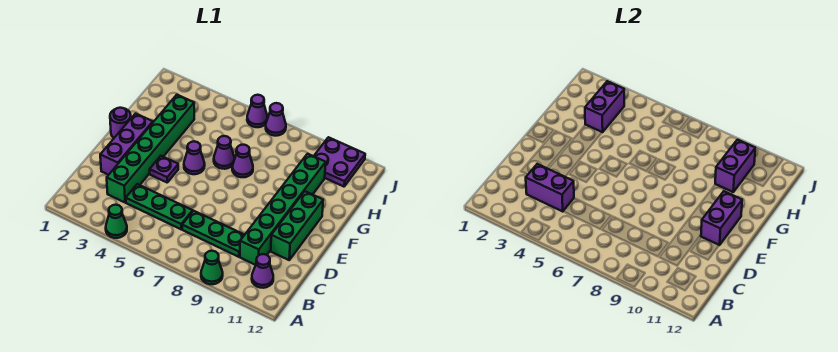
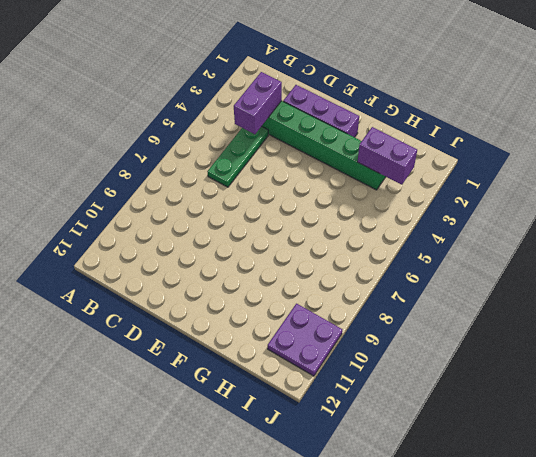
none -> green 1x1 cone [106,205,127,238]
none -> green 1x1 cone [201,251,223,284]
none -> purple 1x1 cone [252,254,273,288]

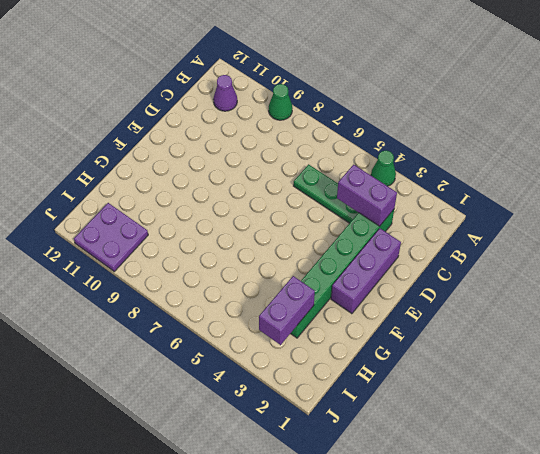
none -> green 1x3 plate [182,211,244,257]
none -> green 1x6 brick [240,154,326,265]
none -> green 1x3 brick [271,191,323,260]

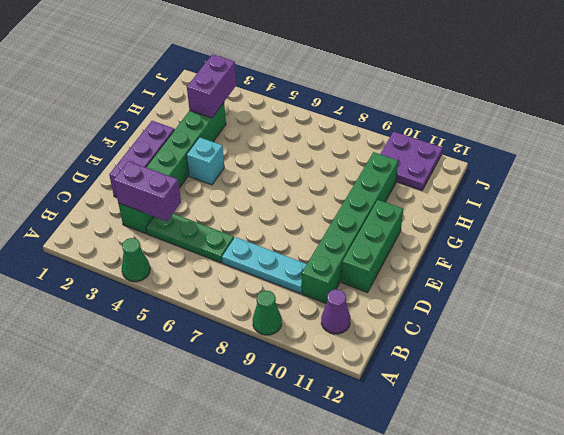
cyan 1x3 plate [222,237,307,294] -> green 1x3 plate [182,211,244,257]
cyan 1x1 brick [187,137,224,185] -> none
none -> purple 1x1 plate [150,156,178,182]
none -> purple 1x1 round brick [110,108,131,138]
none -> purple 1x1 cone [184,141,205,174]

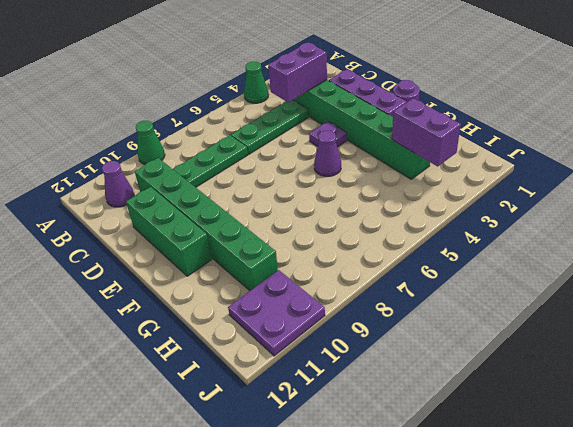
none -> purple 1x1 cone [214,136,234,169]
none -> purple 1x1 cone [232,145,253,177]
none -> purple 1x1 cone [247,95,267,127]

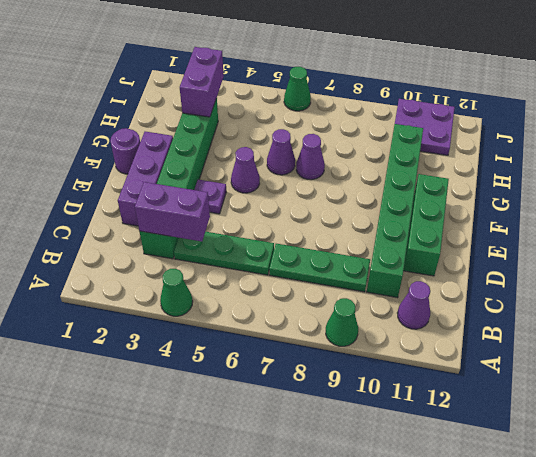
green 1x1 cone [284,67,311,111] -> purple 1x1 cone [247,95,267,127]
none -> purple 1x1 cone [266,103,286,136]
none -> purple 1x2 brick [701,191,742,245]
none -> purple 1x2 brick [715,140,755,192]

